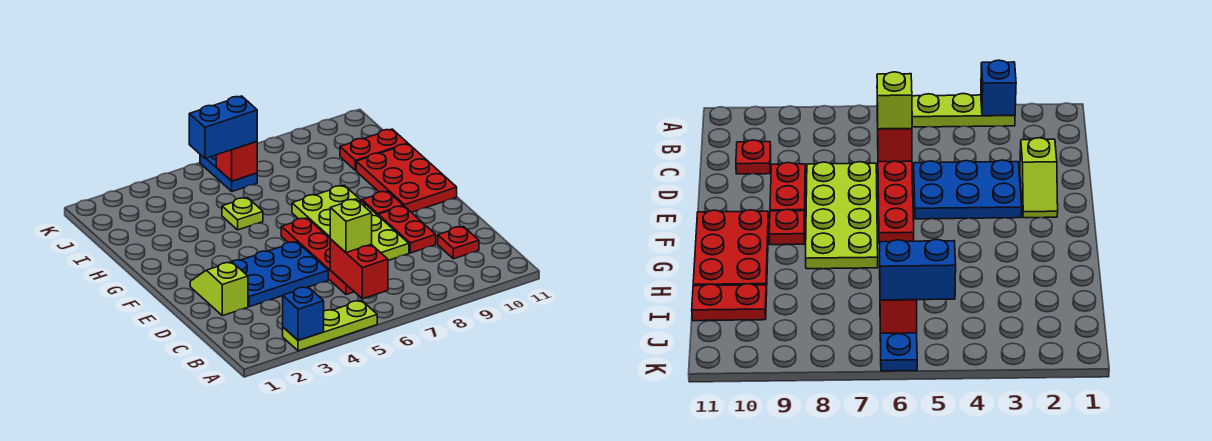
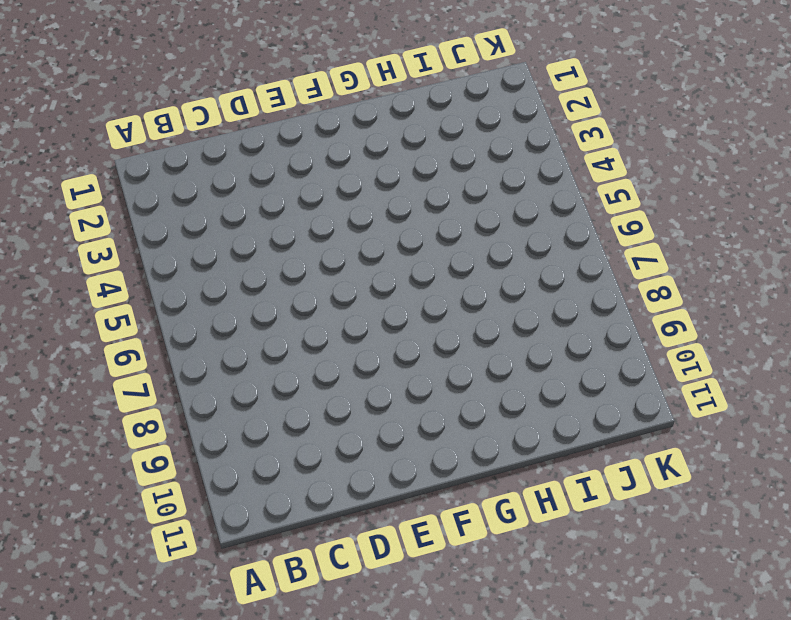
none -> lime 1x3 plate [283,300,377,351]
none -> red 1x4 plate [281,218,354,295]
none -> red 1x1 plate [438,226,479,259]

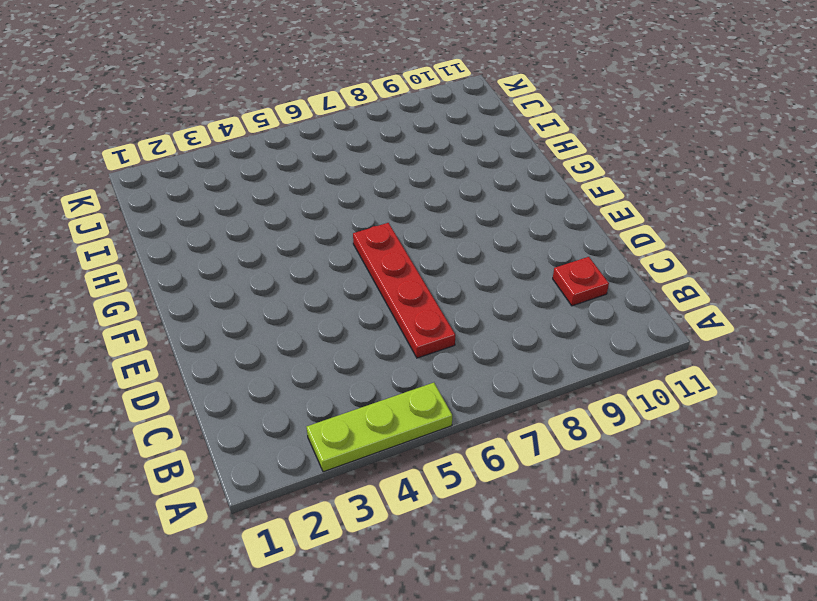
none -> lime 1x2 slope [190,262,248,316]
none -> blue 2x3 plate [232,242,328,307]
none -> lime 2x4 plate [292,185,409,260]

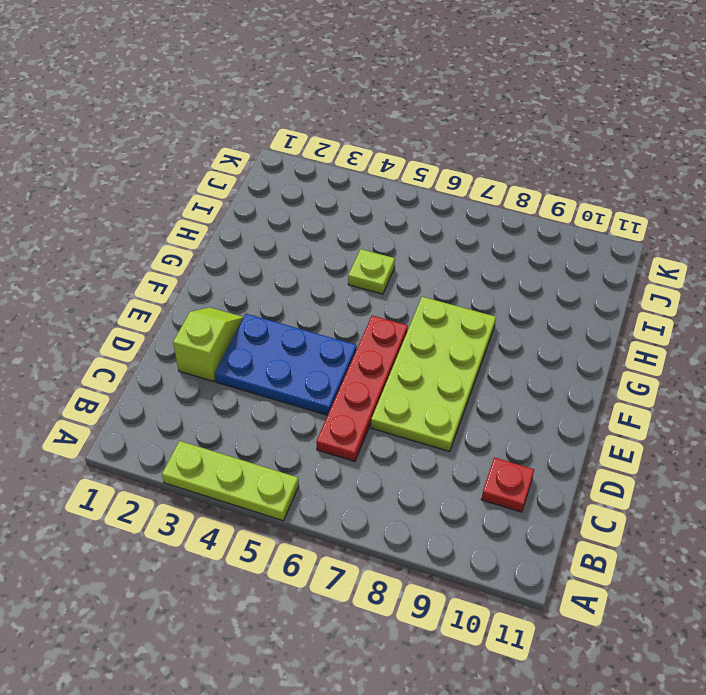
none -> red 1x2 plate [378,206,436,253]
none -> red 1x1 plate [362,191,403,215]
none -> red 2x3 plate [356,144,457,212]

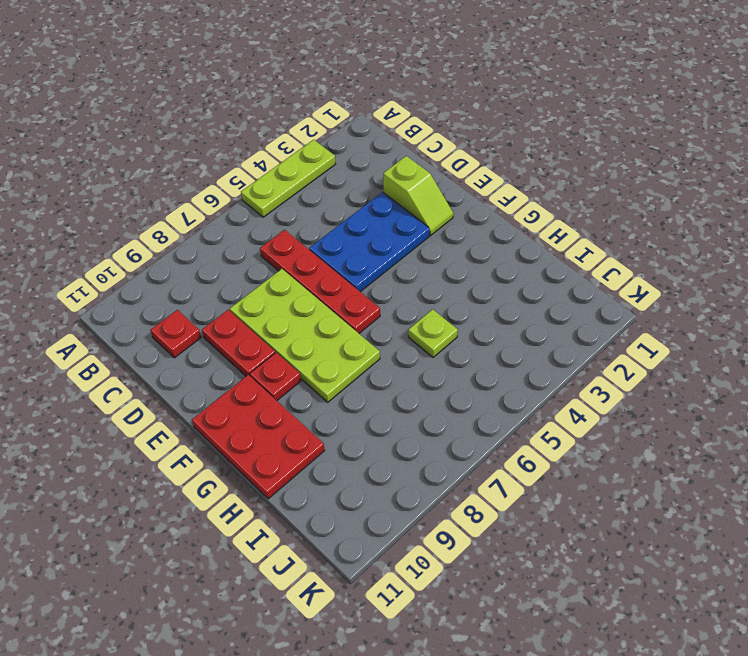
none -> red 1x2 plate [340,129,408,171]
none -> blue 1x2 plate [200,155,257,191]
none -> blue 1x1 brick [283,287,324,340]

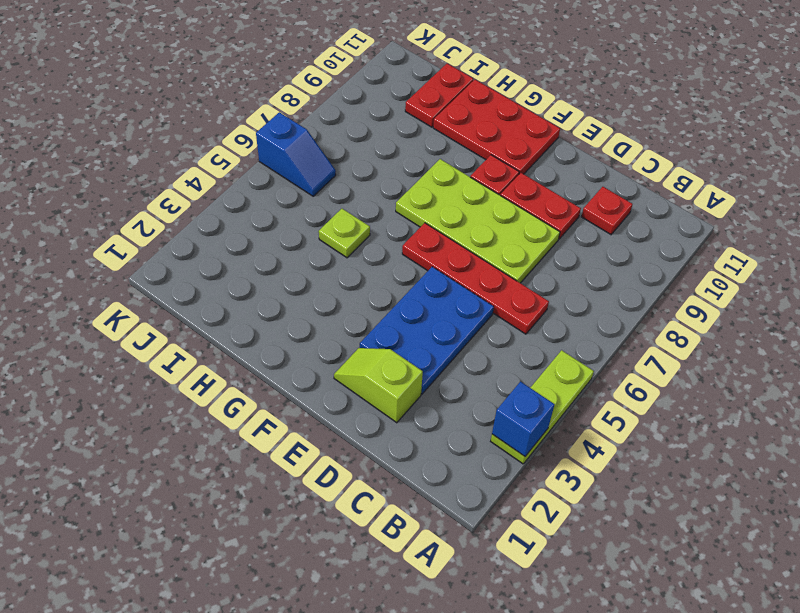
blue 1x2 slope [256,112,336,196] -> blue 1x2 plate [200,155,257,191]
none -> red 1x2 brick [330,239,388,299]
none -> red 1x1 brick [216,142,257,181]
none -> lime 1x1 brick [330,199,372,253]

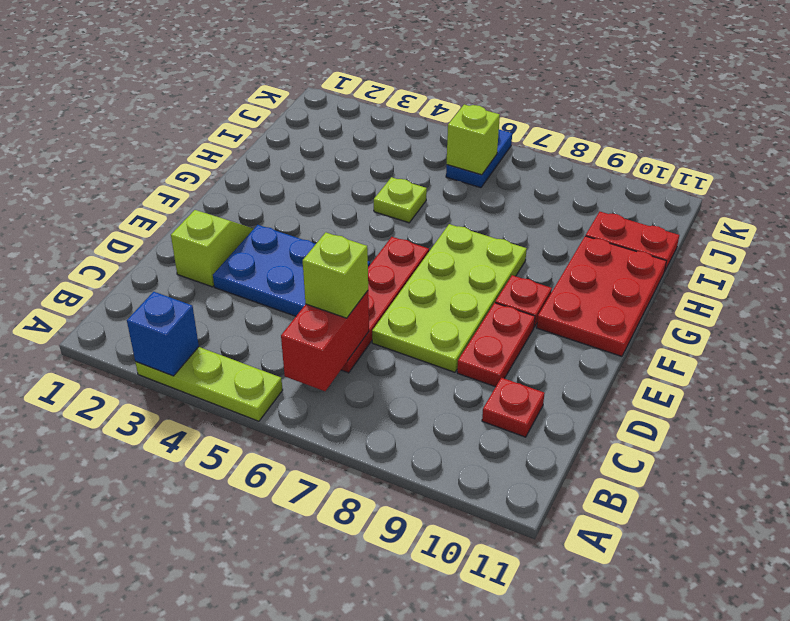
lime 1x1 brick [447,105,500,175] -> red 1x1 brick [216,142,257,181]
none -> blue 1x2 brick [189,96,257,158]

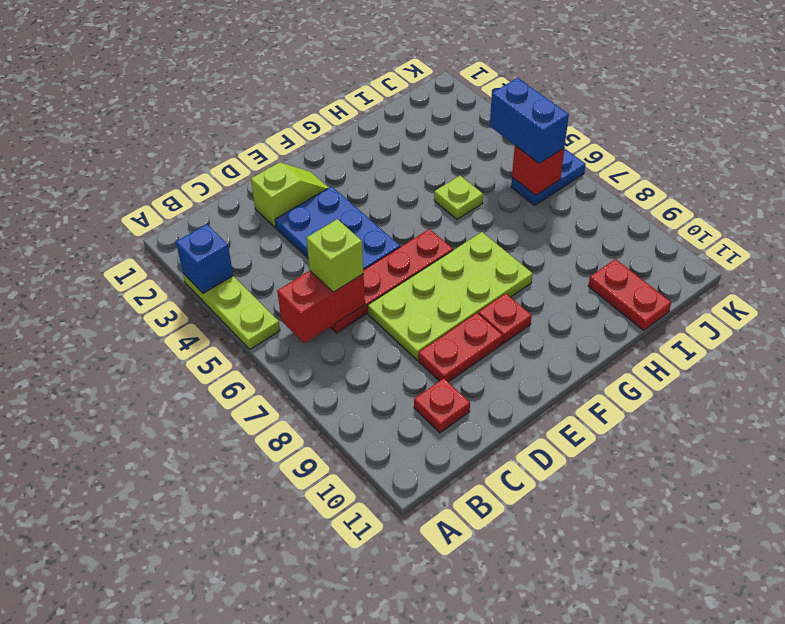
none -> red 2x3 plate [356,144,457,212]

